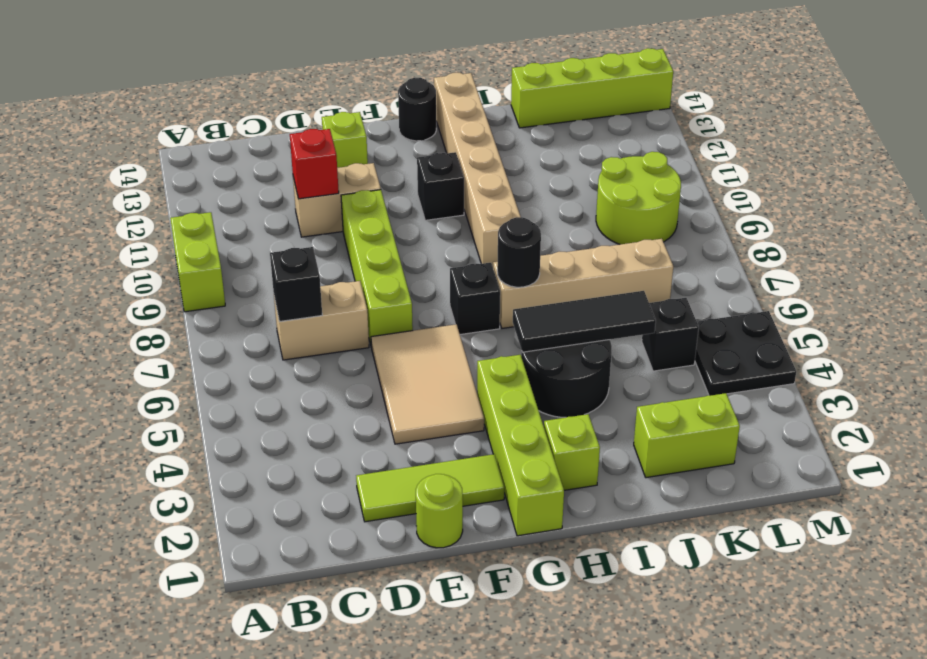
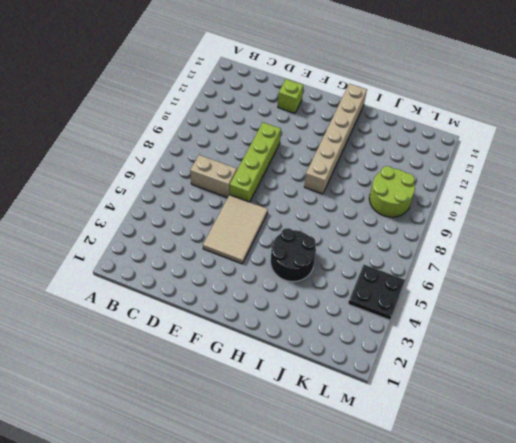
none -> lime 1x2 brick [170,212,225,312]
none -> lime 1x3 tile [356,454,504,522]
none -> tan 1x2 brick [293,163,381,237]

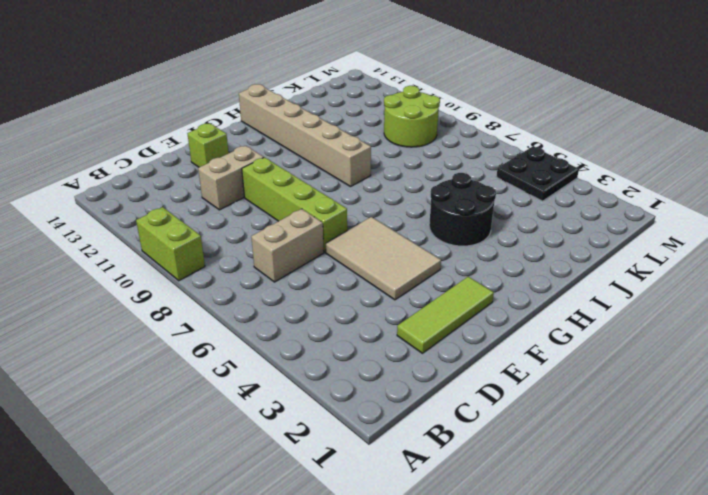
none -> lime 1x1 round brick [416,474,463,548]
none -> lime 1x4 brick [477,355,564,536]
none -> black 1x1 brick [450,263,500,335]

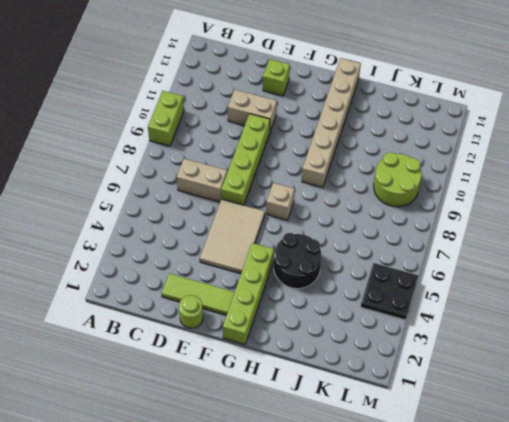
tan 1x1 brick [266,183,294,220] -> black 1x1 brick [450,263,500,335]
none -> black 1x1 brick [417,152,464,220]
none -> black 1x1 round brick [398,78,436,141]
none -> lime 1x1 brick [544,414,600,490]

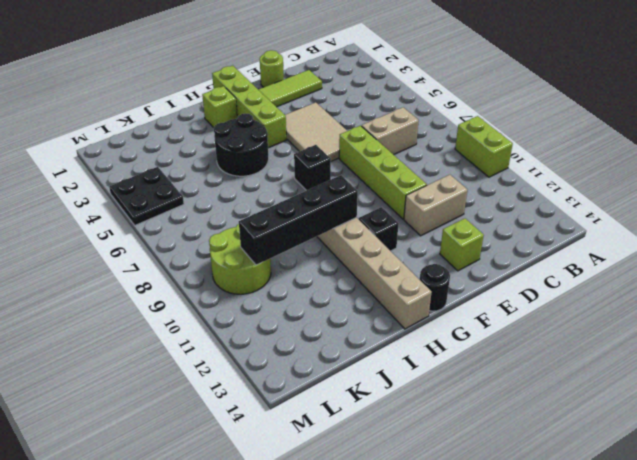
black 1x4 brick [239,175,358,265] -> none
none -> tan 1x4 brick [493,239,673,328]
none -> lime 1x2 brick [634,393,740,478]
none -> lime 1x4 brick [511,48,673,128]

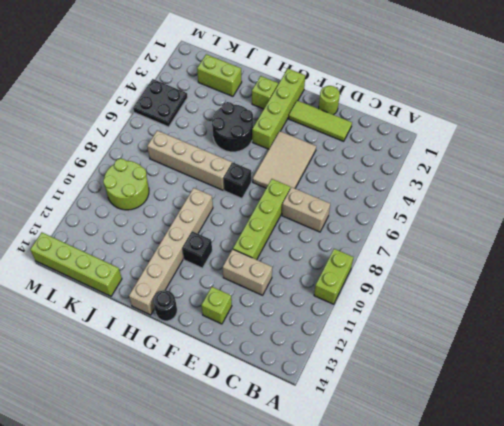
none -> black 1x1 brick [642,298,699,371]
none -> black 1x1 brick [270,247,322,322]
none -> red 1x1 brick [290,129,339,199]

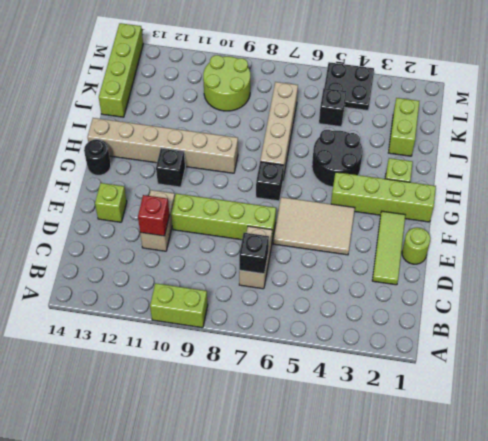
none -> black 1x3 tile [513,291,656,352]
none -> black 1x1 round brick [497,217,541,287]

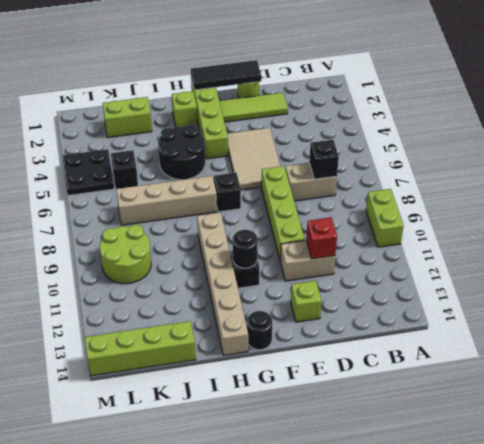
black 1x3 tile [191,60,261,90] -> black 1x3 tile moved to [513,291,656,352]
black 1x1 round brick [233,230,258,268] -> black 1x1 round brick moved to [497,217,541,287]

